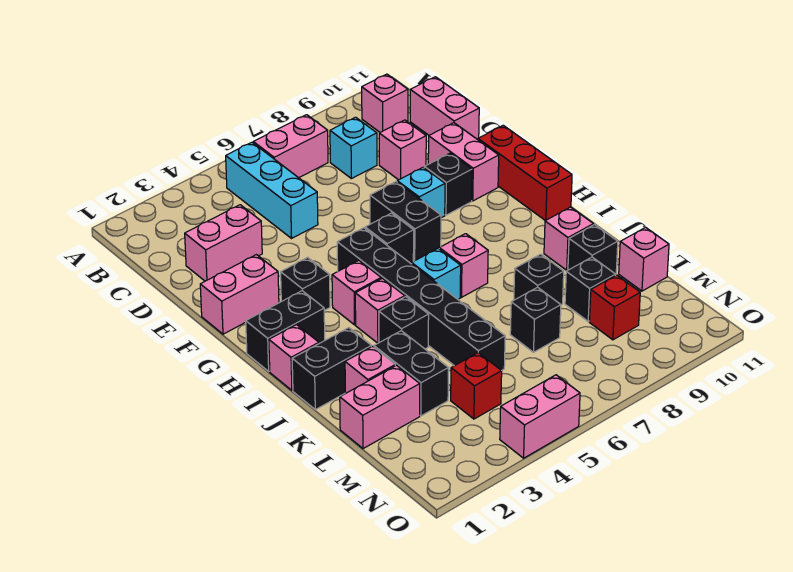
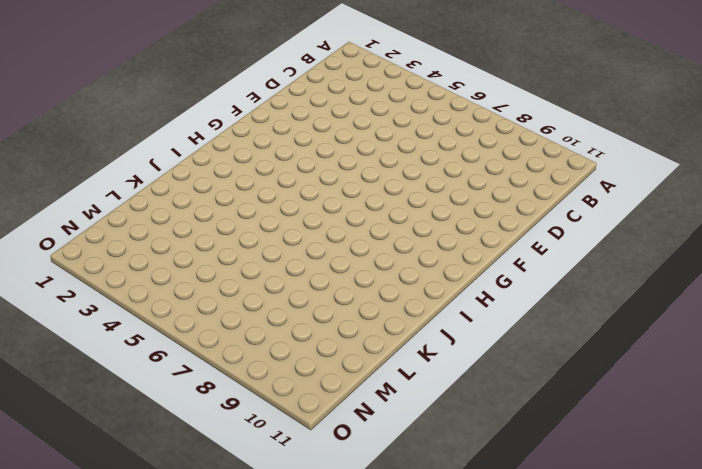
none -> cyan 1x3 brick [226,142,318,238]
none -> pink 1x2 brick [253,115,328,178]
none -> pink 1x1 brick [362,74,408,132]
none -> cyan 1x1 brick [330,117,377,179]

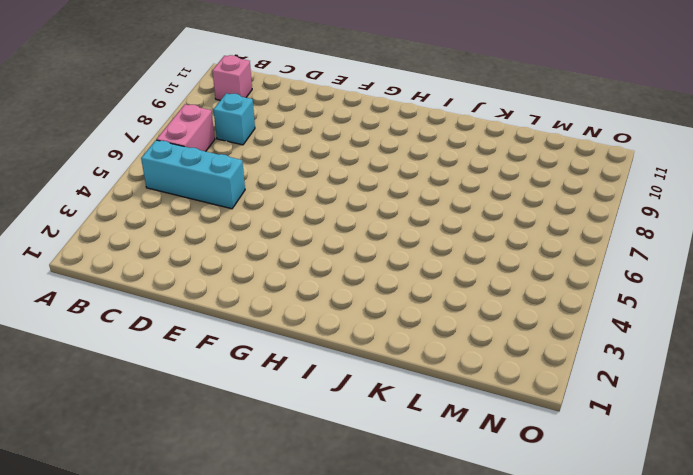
none -> pink 1x2 brick [410,77,479,140]
none -> pink 1x2 brick [185,205,262,281]
none -> pink 1x1 brick [379,120,426,180]
none -> pink 1x2 brick [428,123,499,201]

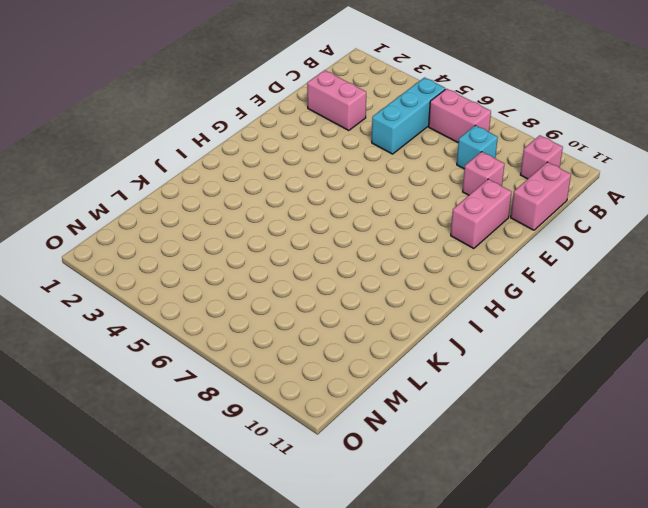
none -> pink 1x2 brick [200,255,279,334]
none -> black 1x2 brick [370,182,441,261]
none -> cyan 1x1 brick [397,167,445,218]
none -> black 1x1 brick [424,153,472,215]

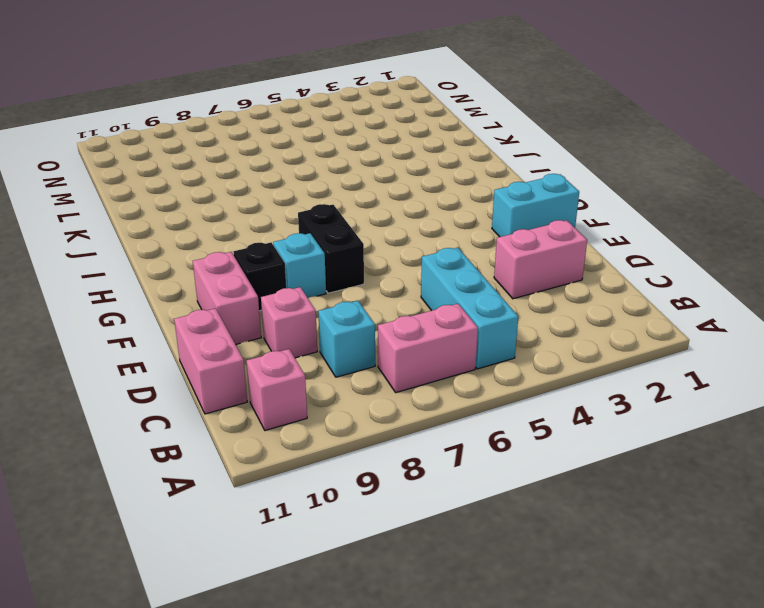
cyan 1x2 brick [492,174,579,237] -> pink 1x2 brick [200,255,279,334]
none -> red 1x3 brick [478,125,572,221]
none -> black 1x1 brick [281,257,330,311]
none -> black 1x6 brick [337,228,505,371]
none -> black 1x1 brick [365,213,414,264]

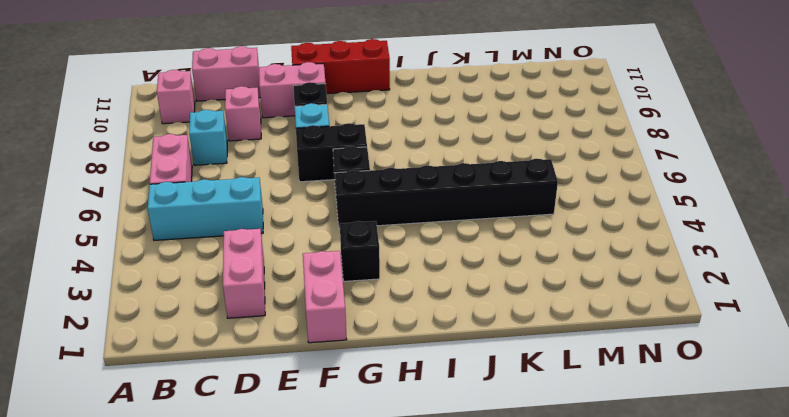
none -> black 1x2 brick [246,291,325,371]
none -> pink 1x1 brick [332,261,381,325]
none -> pink 1x1 brick [269,325,319,390]
none -> pink 1x1 brick [355,278,405,343]

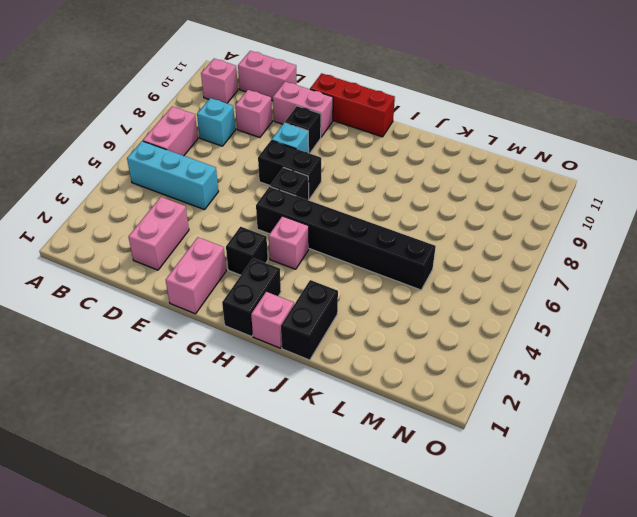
none -> pink 1x1 brick [355,278,405,343]
none -> cyan 1x1 brick [412,249,461,299]
none -> pink 1x1 brick [439,234,488,297]
none -> black 1x1 brick [379,297,429,349]

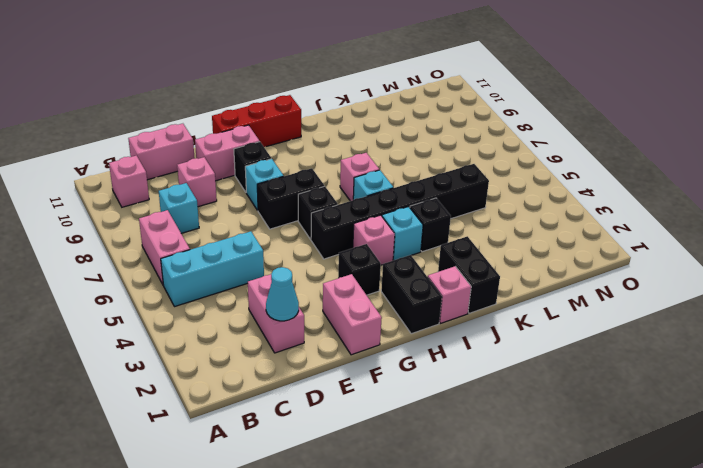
cyan 1x1 cone [266,267,299,321] -> none
cyan 1x1 brick [382,207,423,260] -> pink 1x1 brick [355,278,405,343]
none -> pink 1x1 brick [544,207,593,270]
none -> pink 1x1 brick [345,346,395,393]
none -> black 1x2 brick [374,331,448,416]
none -> black 1x1 brick [514,254,564,305]

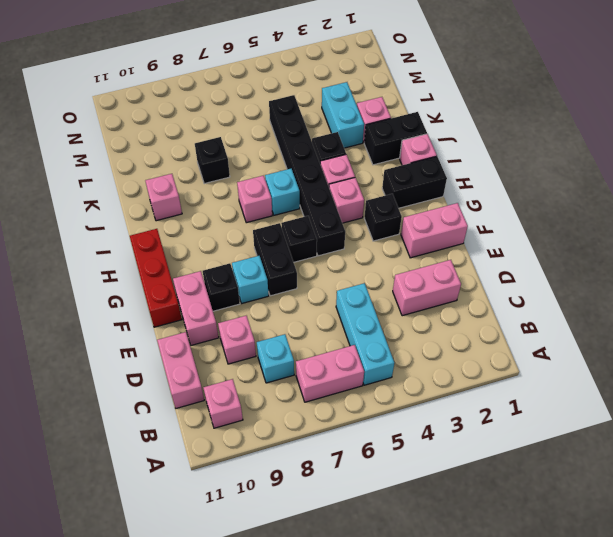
cyan 1x2 brick [322,82,364,148] -> black 1x2 brick [374,331,448,416]
none -> black 1x1 brick [568,225,618,274]
none -> pink 1x2 brick [340,365,420,449]
none -> black 1x1 brick [510,287,561,352]
none -> black 1x1 brick [565,257,615,321]

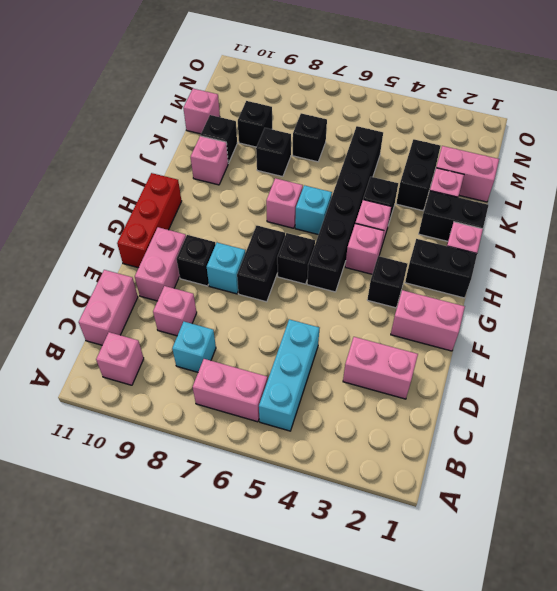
none -> red 1x1 brick [451,353,502,419]
none -> red 1x1 brick [589,275,640,340]
none -> pink 1x2 brick [500,375,580,458]

